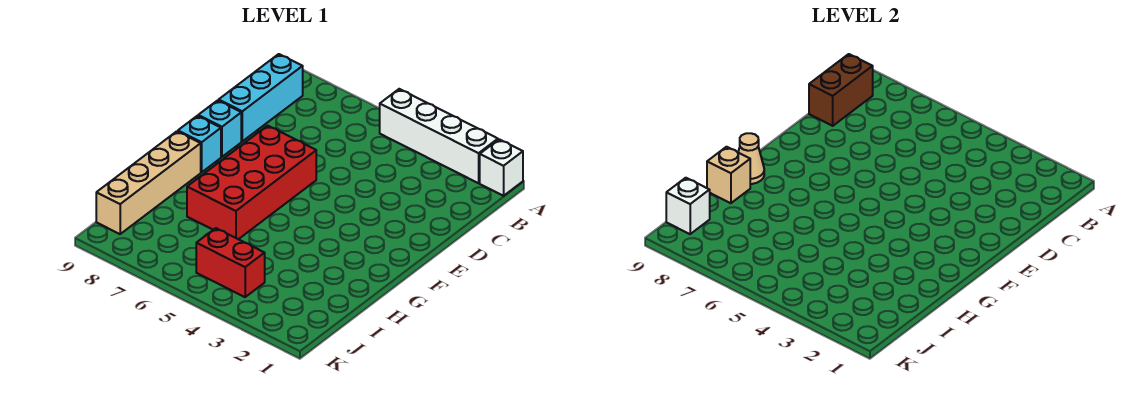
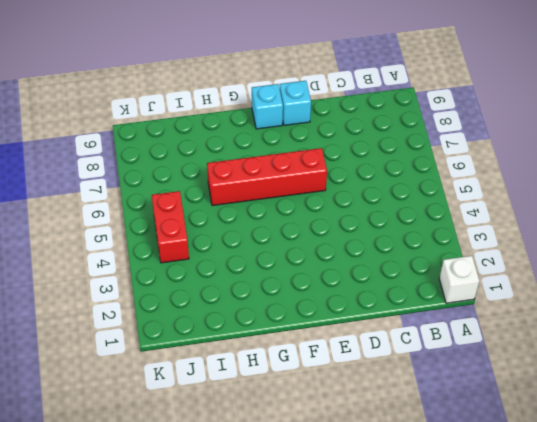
red 1x4 brick [207,148,327,206] -> red 2x4 brick [187,126,316,239]
none -> white 1x4 brick [380,89,498,183]
none -> cyan 1x3 brick [219,54,303,141]
none -> tan 1x4 brick [96,131,201,234]

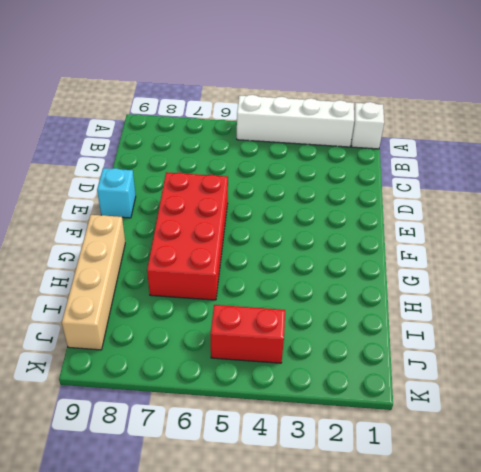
none -> cyan 1x3 brick [219,54,303,141]
none -> cyan 1x1 brick [178,116,221,172]
none -> brown 1x2 brick [809,54,873,126]

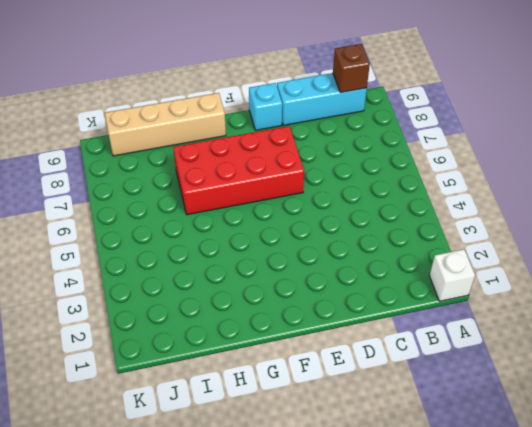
brown 1x1 brick [333,44,370,93] -> brown 1x2 brick [809,54,873,126]
none -> white 1x4 brick [380,89,498,183]
none -> cyan 1x1 brick [178,116,221,172]
none -> red 1x2 brick [196,228,265,297]

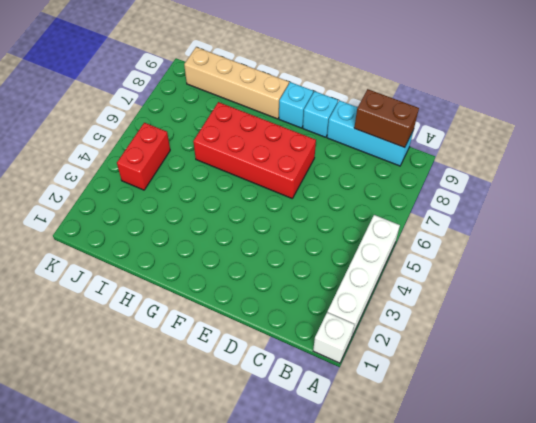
none -> tan 1x1 cone [738,133,764,184]
none -> tan 1x1 brick [707,147,750,203]
none -> white 1x1 brick [666,178,710,234]

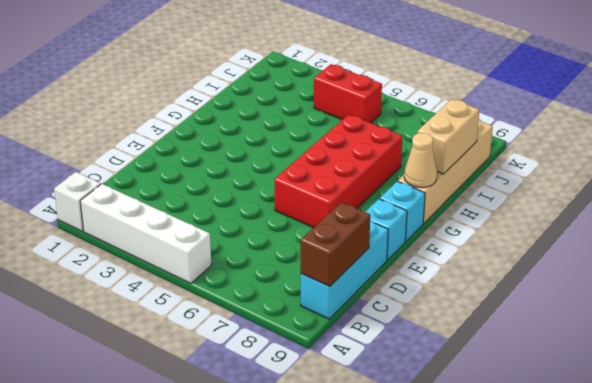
tan 1x2 brick [418,99,479,174] -> tan 1x1 brick [707,147,750,203]
none -> white 1x1 brick [666,178,710,234]

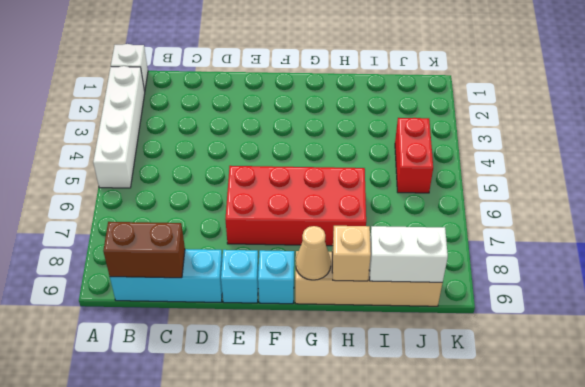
white 1x2 brick [369,226,448,282] -> white 1x1 brick [666,178,710,234]

